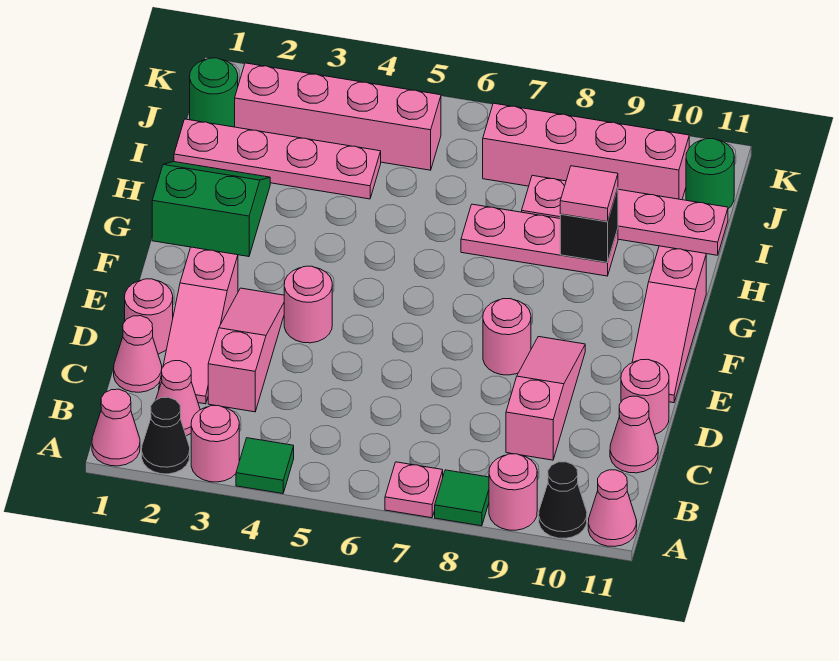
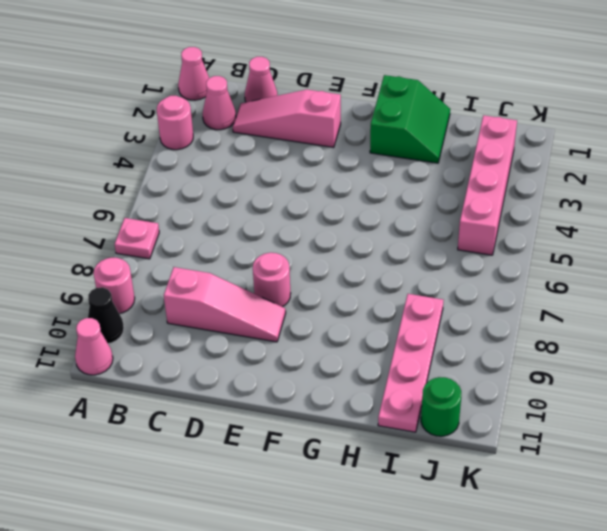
none -> black 1x1 cone [142,397,190,474]
none -> green 1x1 tile [236,438,294,494]
none -> green 1x1 tile [435,470,489,526]
none -> pink 1x3 slope [208,288,284,412]

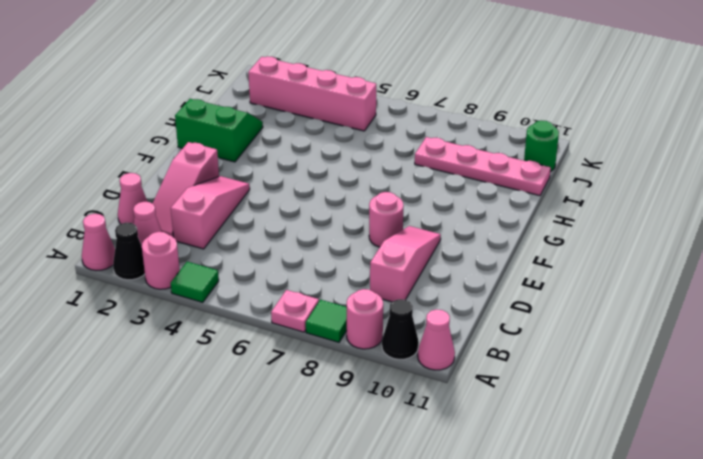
none -> pink 1x1 cone [610,396,658,473]
none -> pink 1x1 round brick [125,279,173,354]
none -> pink 1x1 round brick [621,359,669,435]
none -> pink 1x1 round brick [284,266,332,343]

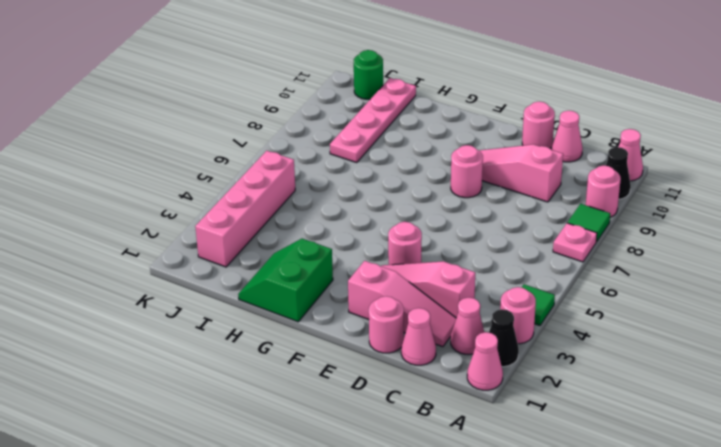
none -> pink 1x3 slope [632,246,706,403]
none -> pink 1x3 plate [461,204,618,276]
none -> pink 1x4 plate [174,119,381,199]
none -> green 1x1 round brick [190,58,238,127]

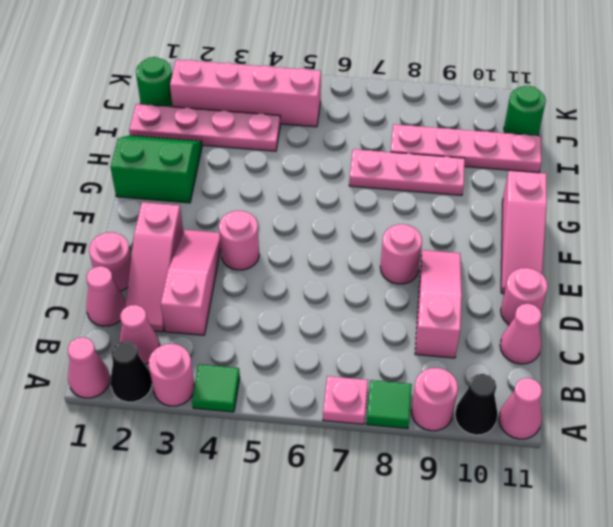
none -> pink 1x4 brick [483,103,689,200]
none -> black 1x1 brick [560,188,618,263]
none -> pink 1x1 tile [560,166,618,222]

